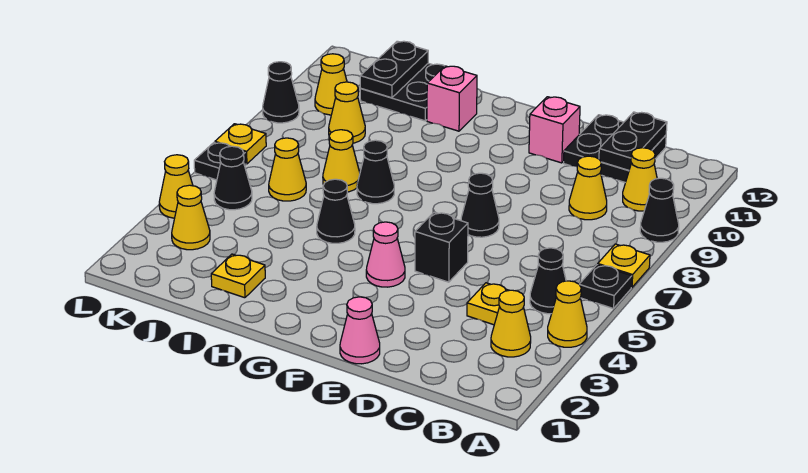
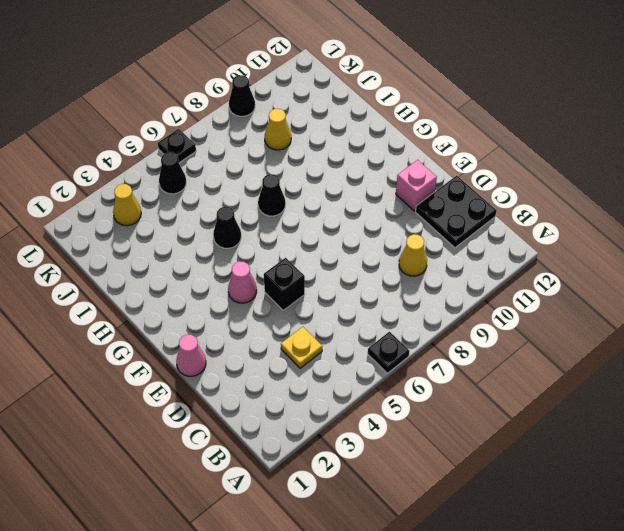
none -> yellow 1x1 cone [548,281,587,347]
none -> yellow 1x1 plate [598,244,650,287]
none -> black 1x1 cone [640,178,679,242]
none -> yellow 1x1 cone [491,290,531,357]

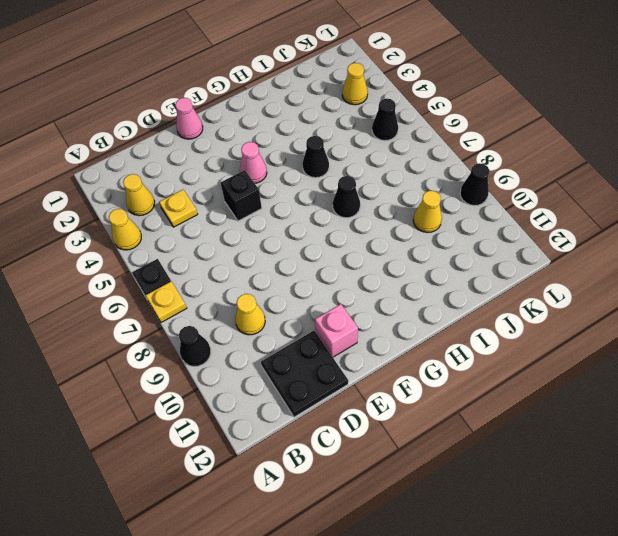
none -> black 1x1 cone [530,248,566,314]
none -> yellow 1x1 cone [623,148,657,211]
none -> black 1x1 cone [461,173,499,237]
none -> pink 1x1 brick [427,66,477,131]

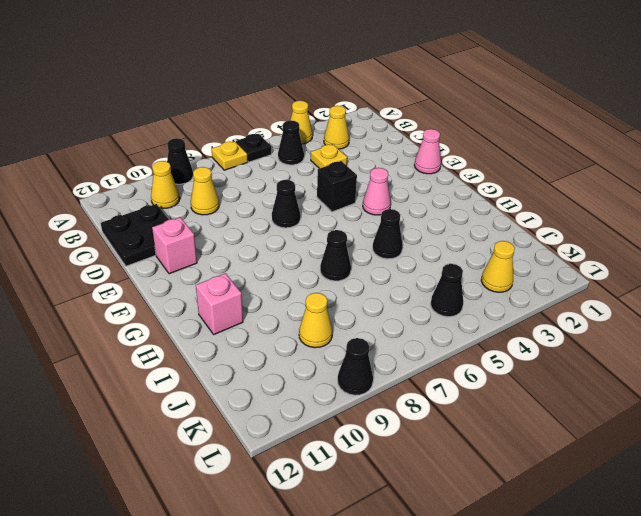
none -> yellow 1x1 plate [211,254,265,298]
none -> yellow 1x1 cone [323,130,360,192]
none -> black 2x2 plate [360,63,444,121]
none -> yellow 1x1 cone [269,138,306,201]

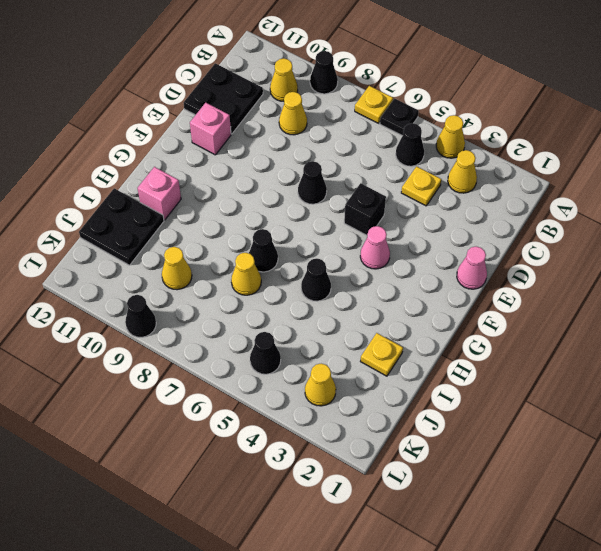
none -> yellow 1x1 cone [269,138,306,201]
none -> yellow 1x1 cone [315,54,347,115]
none -> yellow 1x1 cone [159,155,193,218]
none -> black 1x1 plate [194,142,246,180]

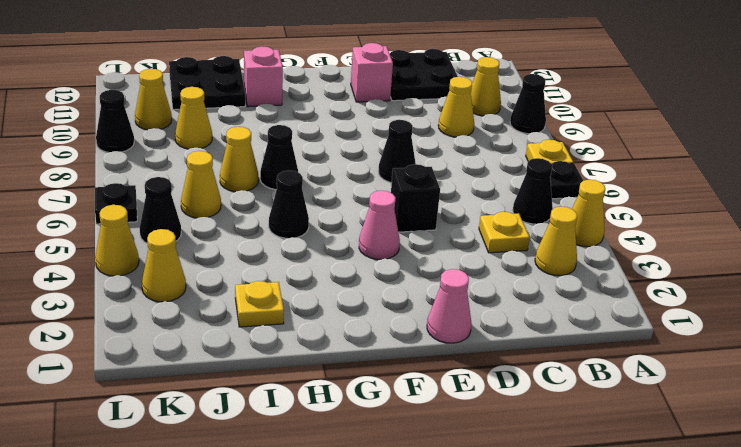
none -> yellow 1x1 plate [215,124,266,164]
none -> black 1x2 plate [599,112,667,170]
none -> black 1x2 plate [360,41,428,98]

